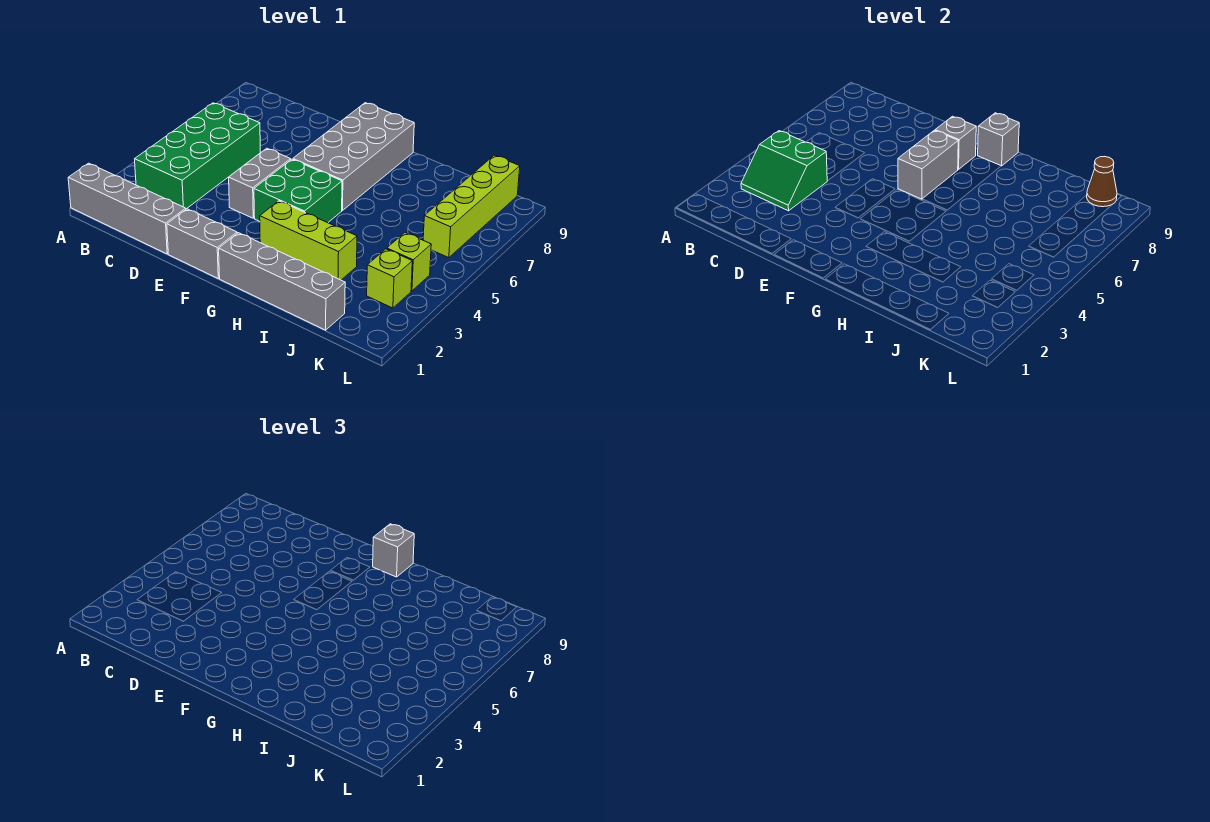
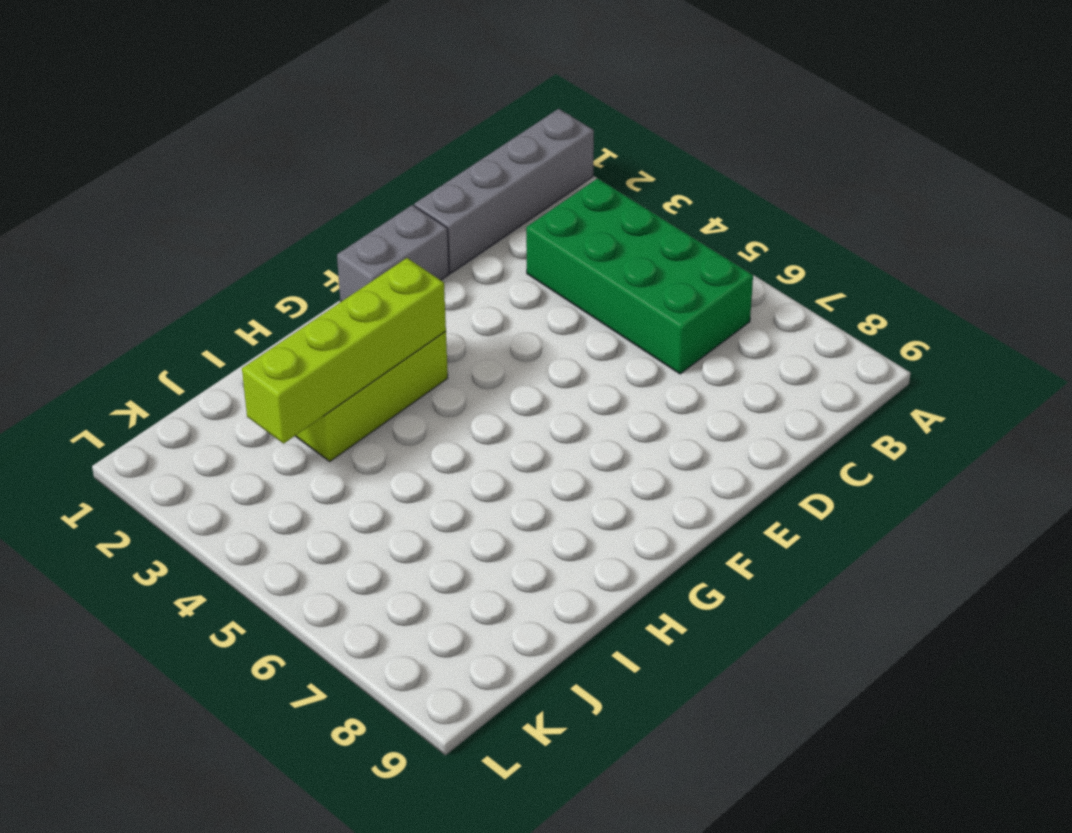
lime 1x4 brick [242,258,446,444] -> lime 1x4 brick turned to [423,155,520,258]
none -> grey 1x2 brick [229,148,291,218]
none -> green 2x2 brick [254,159,342,223]
none -> grey 2x4 brick [293,103,414,211]

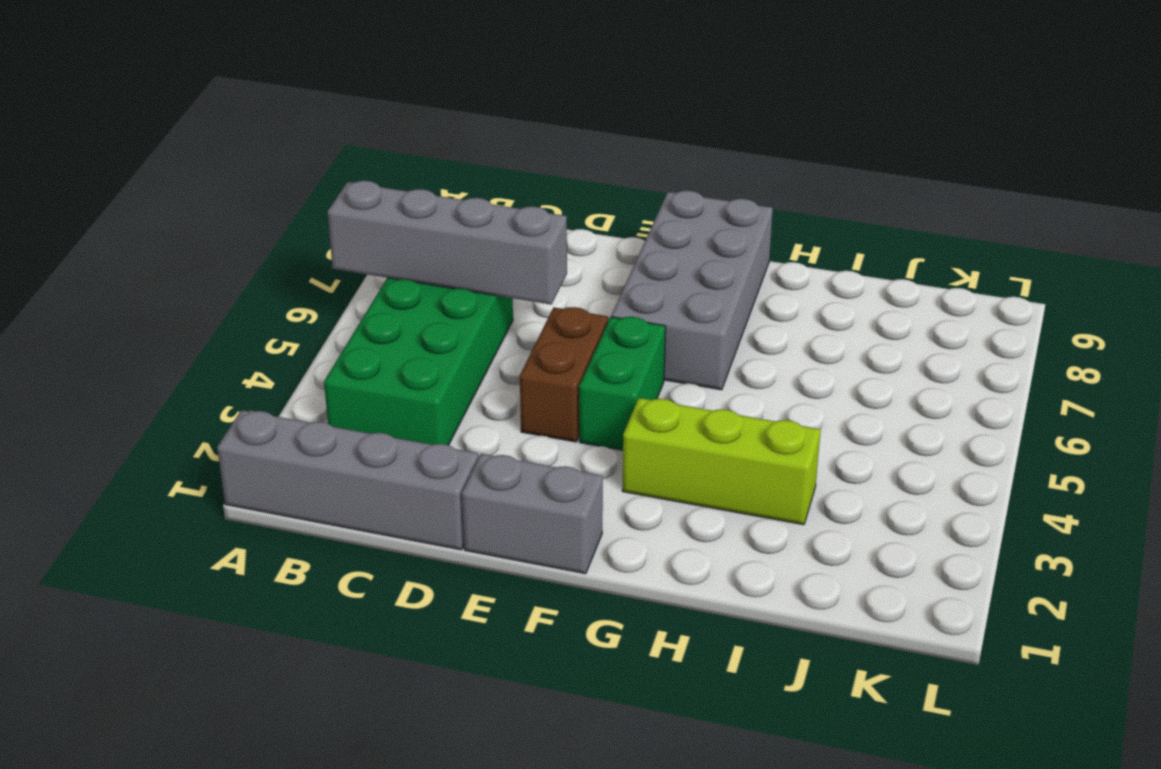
grey 1x4 brick [327,181,567,305] -> grey 1x4 brick moved to [219,233,345,330]
brown 1x2 brick [520,307,608,442] -> grey 1x2 brick [229,148,291,218]
green 1x2 brick [579,317,666,450] -> green 2x2 brick [254,159,342,223]
none -> lime 1x1 brick [367,249,412,308]
none -> lime 1x1 brick [387,233,431,291]
none -> lime 1x4 brick [423,155,520,258]

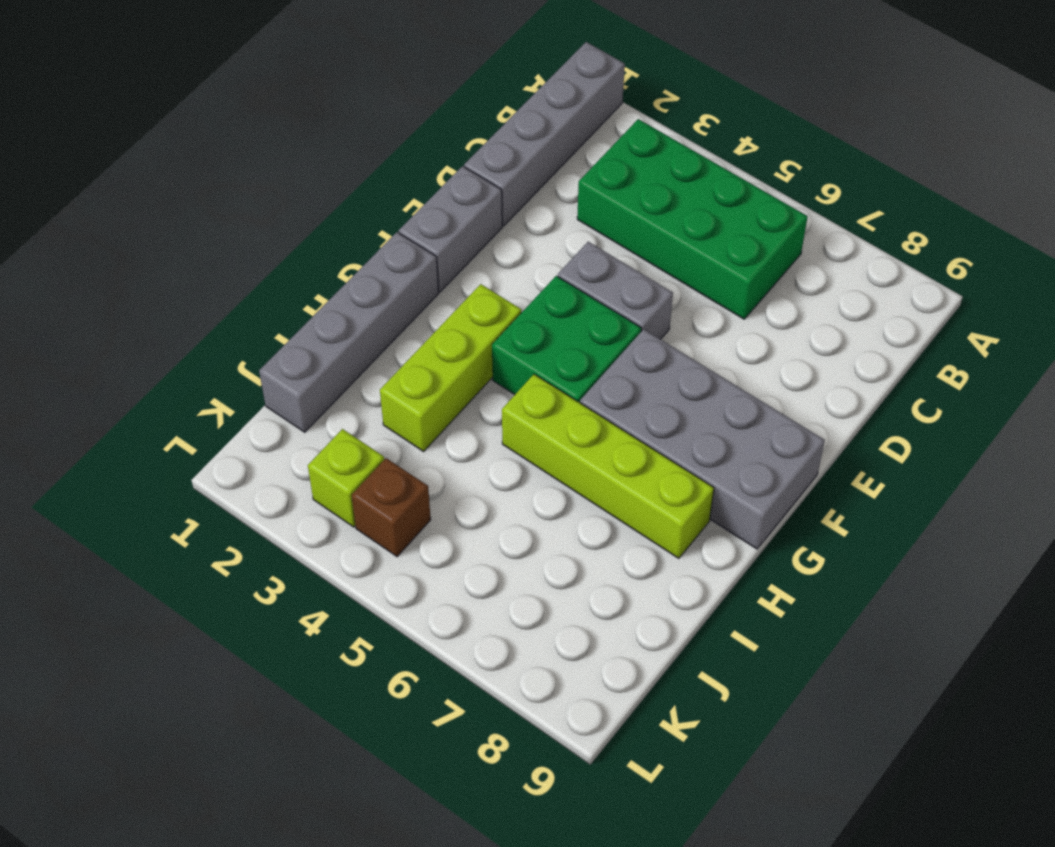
lime 1x4 brick [502,374,714,558] -> lime 1x4 brick moved to [423,155,520,258]
brown 1x1 brick [352,458,431,557] -> lime 1x1 brick [387,233,431,291]
none -> green 2x2 slope [741,131,827,211]
none -> grey 1x2 brick [898,130,958,199]
none -> grey 1x1 brick [935,116,976,169]

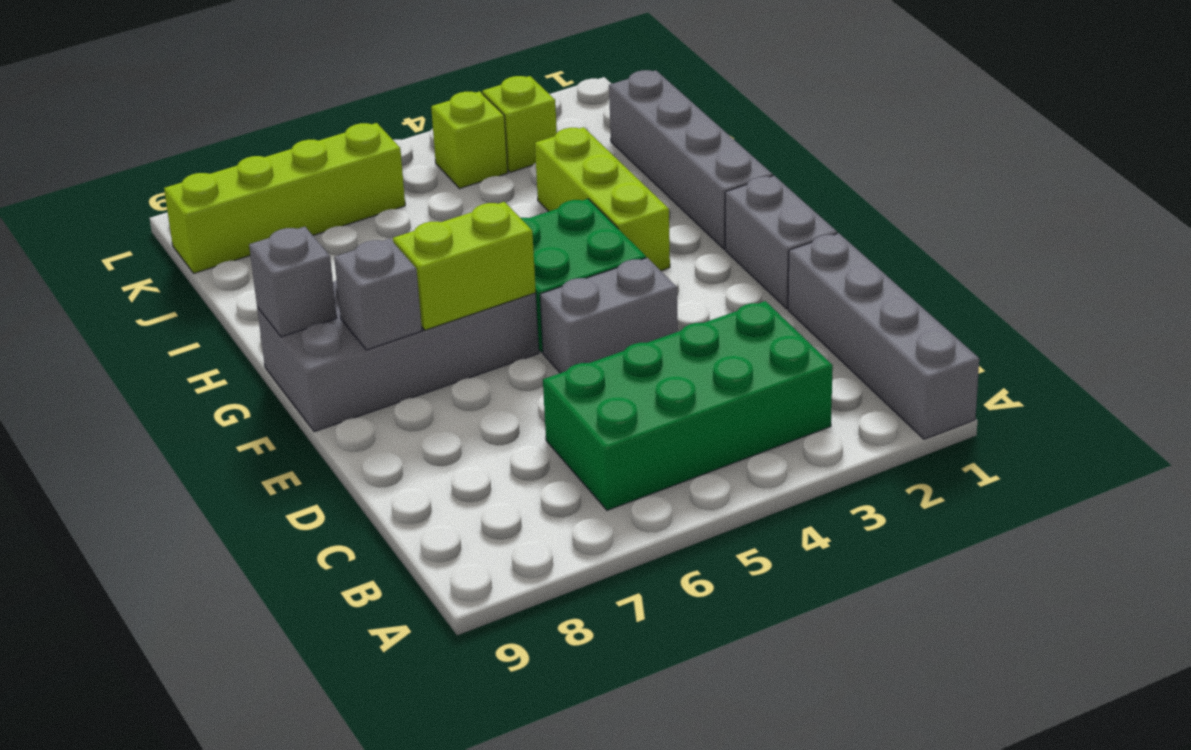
lime 1x2 brick [393,202,536,330] -> grey 1x2 brick [898,130,958,199]
none -> green 2x2 slope [741,131,827,211]
none -> brown 1x1 cone [1087,157,1117,207]
none -> grey 1x1 brick [373,524,414,577]

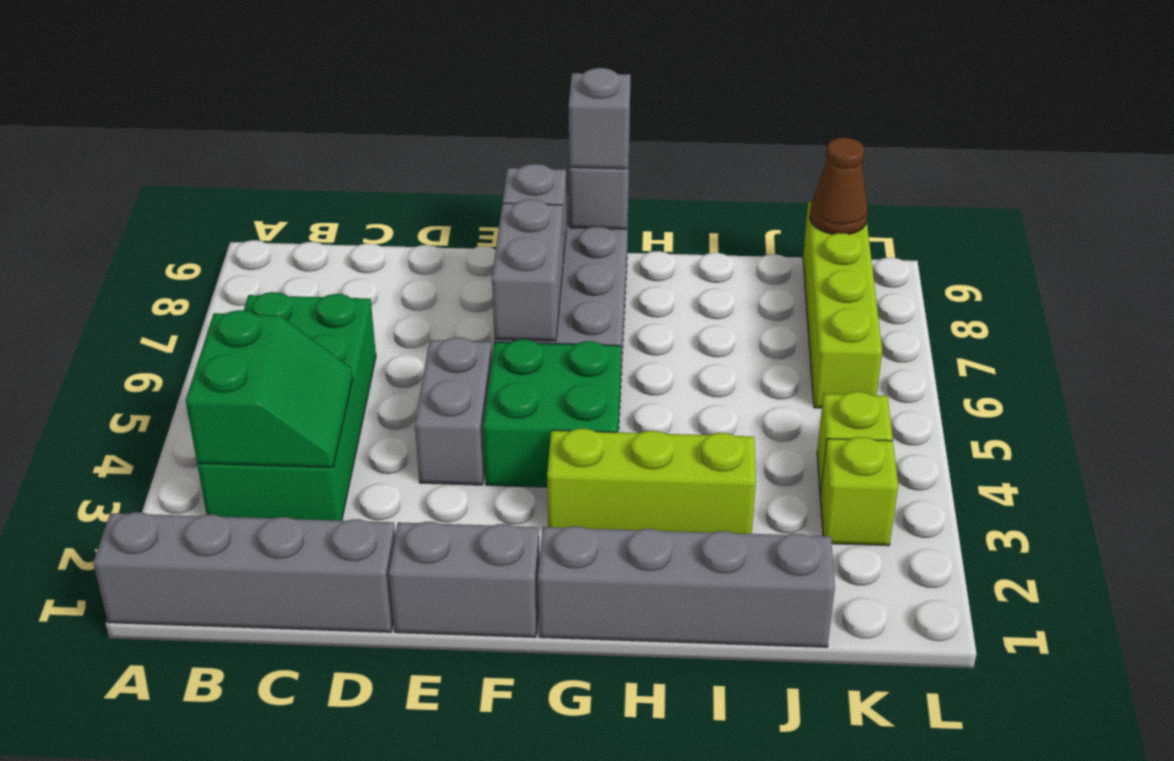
green 2x2 slope [186,310,353,468] -> green 2x2 slope turned to [741,131,827,211]

